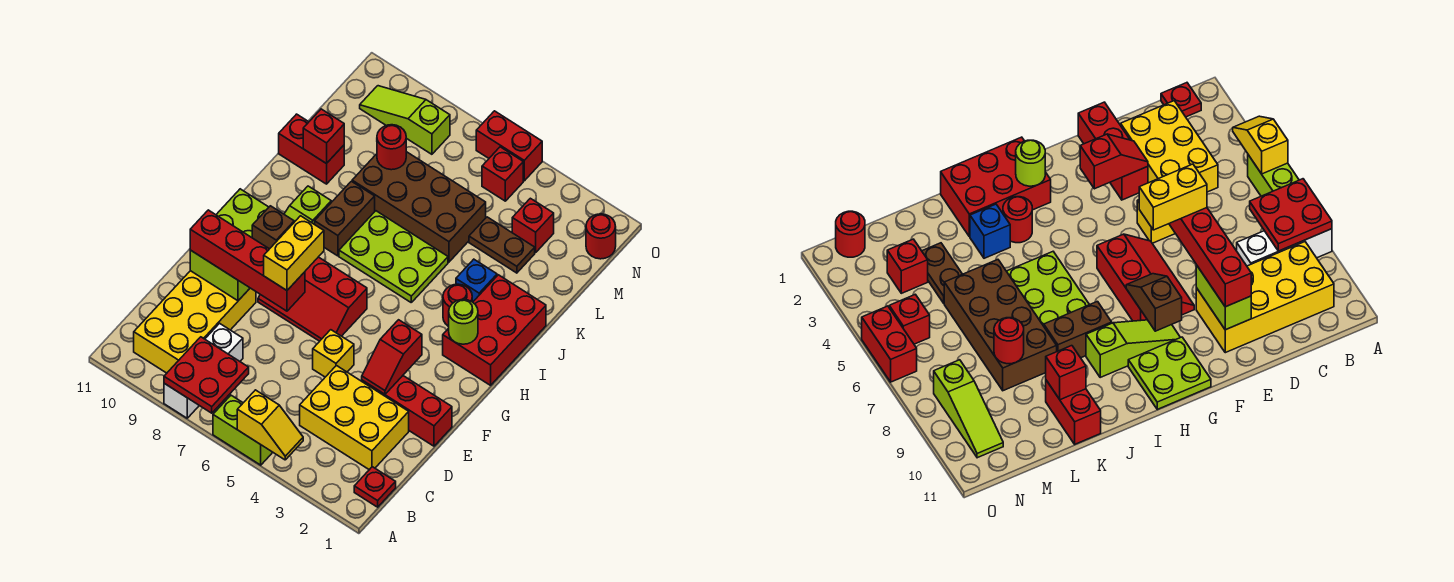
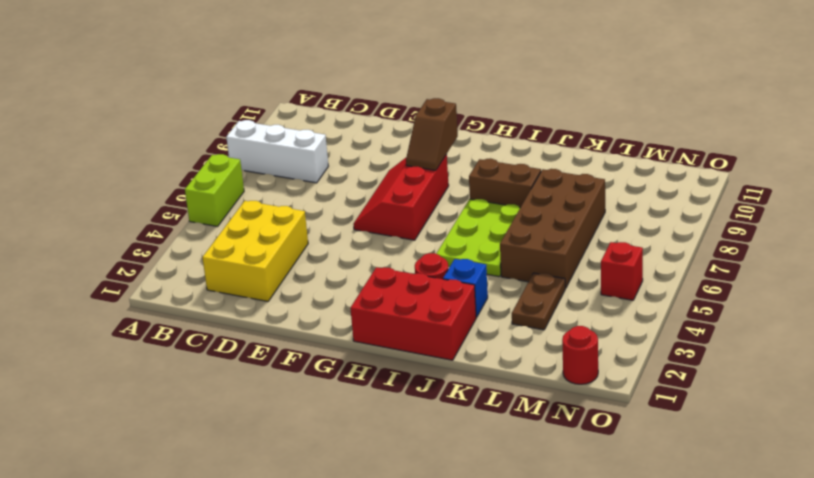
none -> red 1x1 plate [354,467,396,507]
none -> yellow 2x4 brick [134,271,256,373]
none -> red 1x3 brick [362,376,452,446]
none -> yellow 1x1 brick [313,330,354,377]

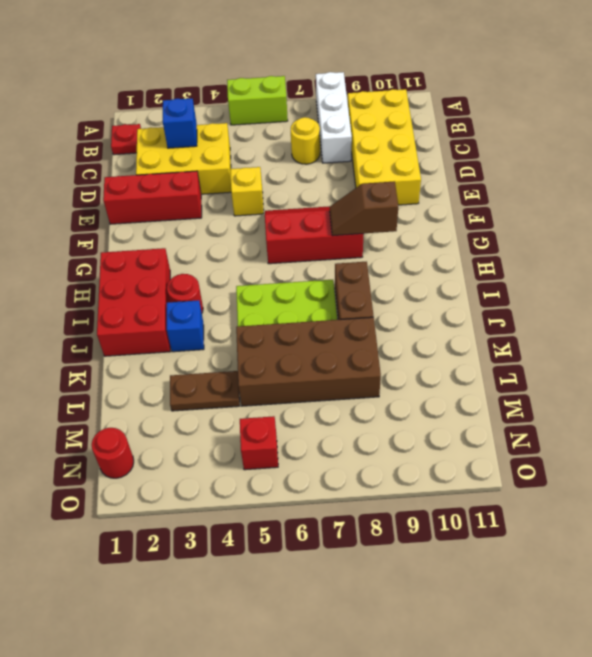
blue 1x1 brick [163,98,197,148] -> none
yellow 1x1 round brick [291,117,320,164] -> none
none -> lime 1x3 slope [284,186,331,224]
none -> lime 2x2 plate [216,189,269,238]
none -> red 1x2 brick [279,114,344,184]
none -> red 1x1 brick [512,198,554,253]

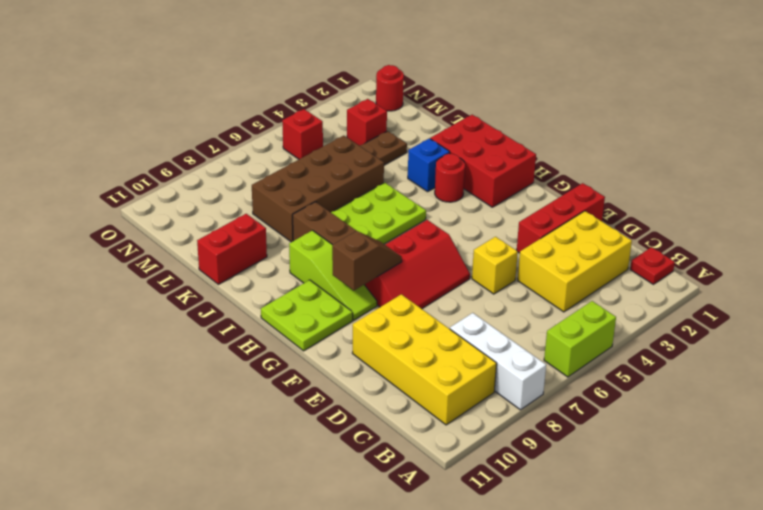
none -> lime 1x3 slope [360,86,450,154]
none -> red 1x2 brick [476,111,542,181]
none -> yellow 1x2 slope [237,390,303,460]
none -> red 2x2 plate [164,337,249,413]

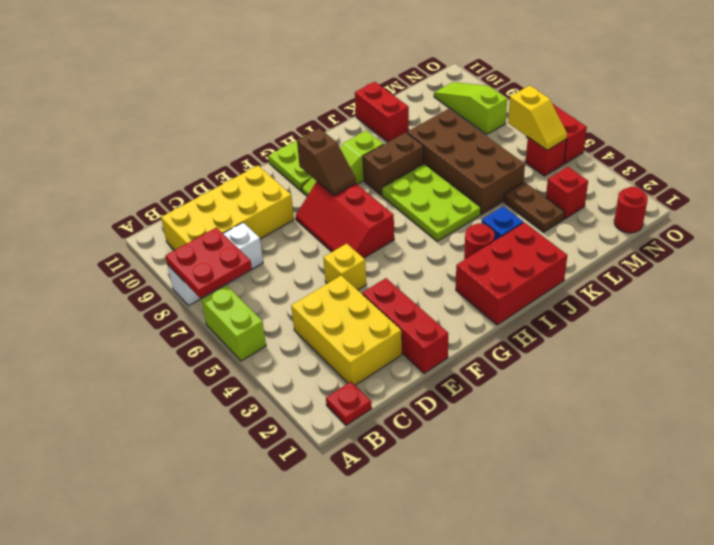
yellow 1x2 slope [508,86,567,150] -> yellow 1x2 slope moved to [237,390,303,460]
none -> red 1x2 slope [362,320,422,394]
none -> lime 1x2 brick [190,250,250,301]
none -> lime 1x1 round brick [449,299,478,344]
none -> red 1x1 brick [303,109,344,164]

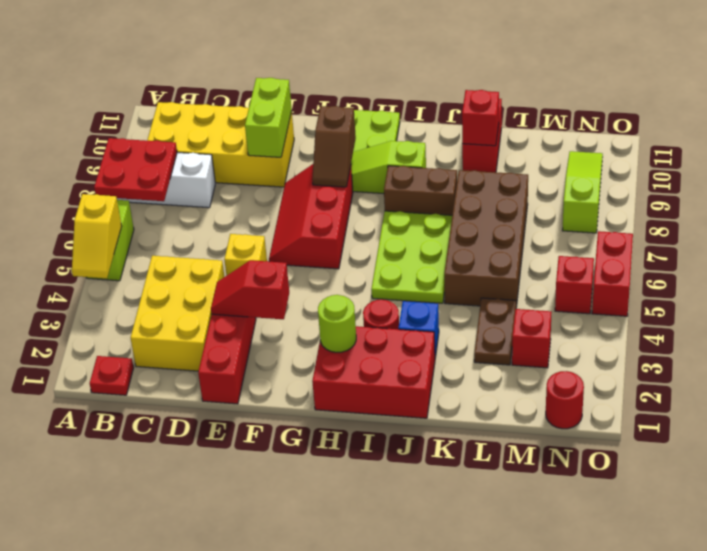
none -> red 1x1 round brick [377,125,406,170]
none -> red 1x4 brick [190,210,305,311]
none -> yellow 1x2 brick [264,216,324,290]

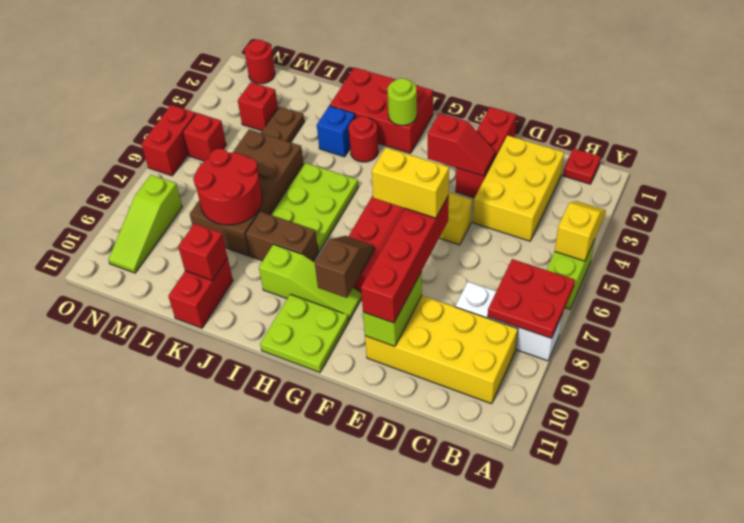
red 2x2 round brick [193,149,262,225] -> red 1x1 round brick [377,125,406,170]

